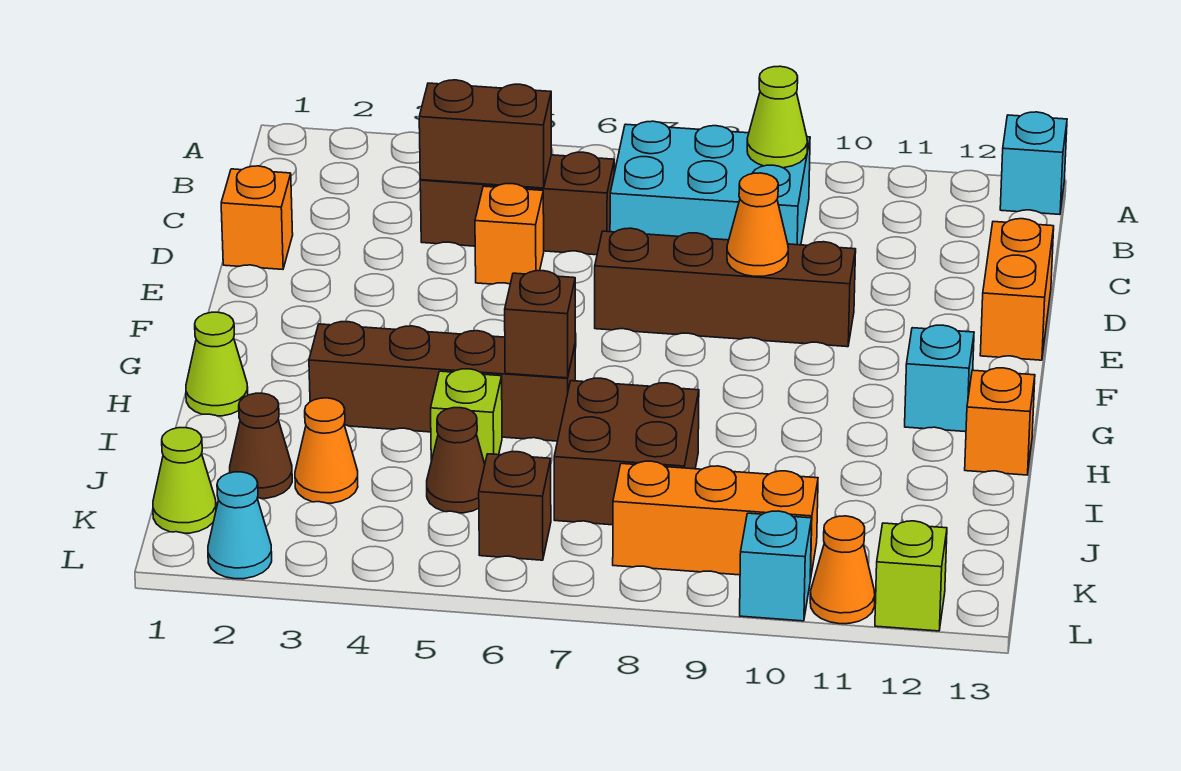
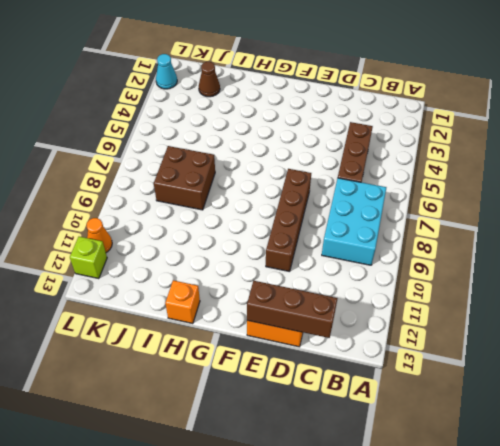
brown 1x3 brick [247,281,338,338] -> none
none -> cyan 1x1 brick [1000,112,1067,214]
none -> orange 1x1 brick [221,166,293,269]
none -> orange 1x1 brick [475,184,544,284]

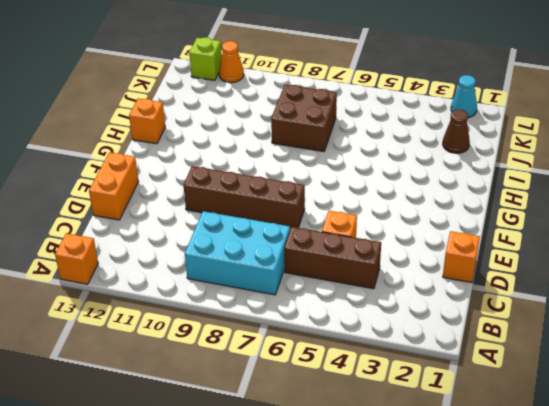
orange 1x1 brick [55,233,98,284] -> cyan 1x1 brick [1000,112,1067,214]
none -> cyan 1x1 brick [905,325,974,432]
none -> lime 1x1 cone [186,312,248,416]
none -> brown 1x4 brick [309,322,575,441]

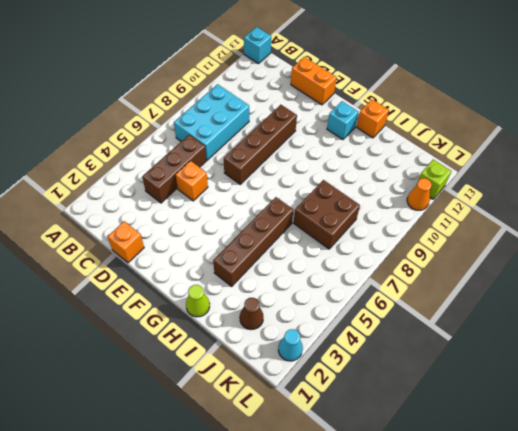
none -> lime 1x1 brick [431,369,502,464]
none -> orange 1x1 cone [295,398,358,503]
none -> brown 1x1 cone [427,408,485,513]

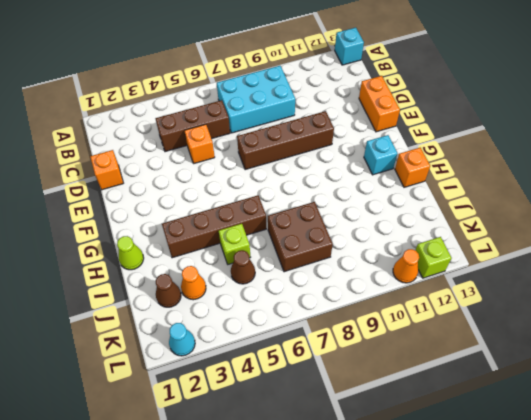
none -> lime 1x1 cone [153,428,216,533]
none -> brown 1x1 brick [479,452,551,560]
none -> orange 1x3 brick [613,461,818,580]

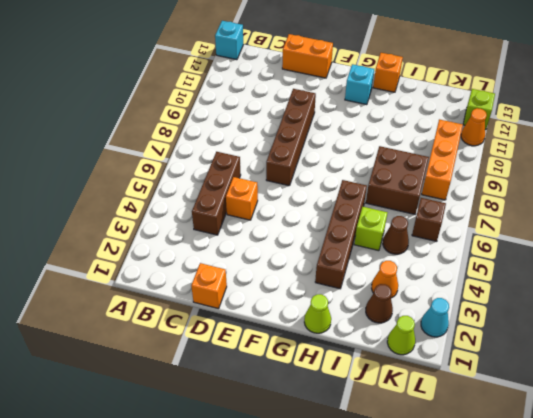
none -> cyan 2x3 brick [610,121,810,245]
none -> cyan 1x1 brick [740,511,812,621]
none -> lime 1x1 cone [747,66,807,168]

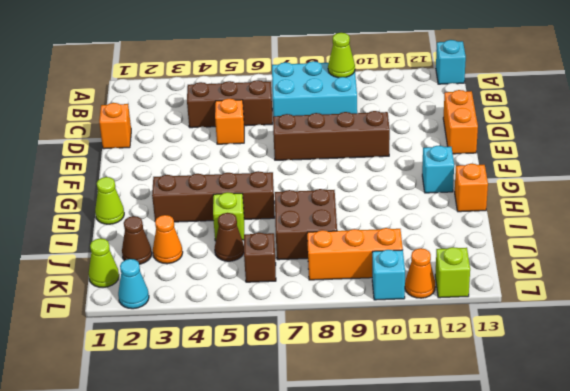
none -> brown 1x2 brick [419,80,551,188]
none -> orange 1x1 cone [727,173,788,276]
none -> brown 1x1 brick [505,271,575,378]

